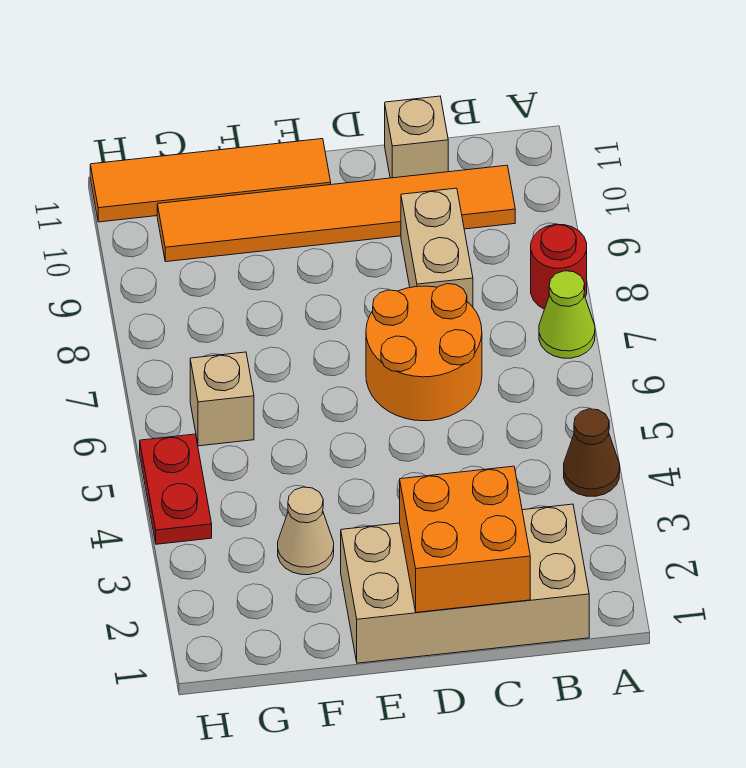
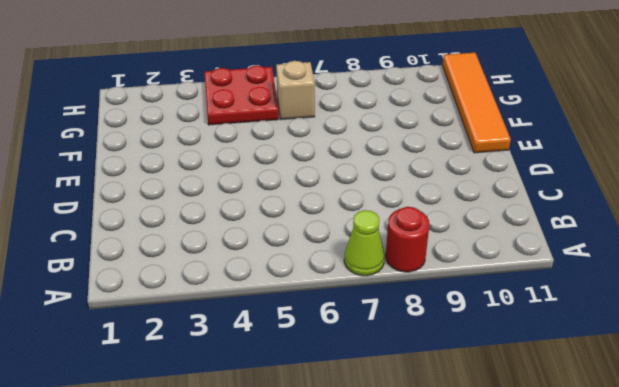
red 2x2 plate [204,66,279,125] -> red 1x2 plate [140,434,212,544]
none -> brown 1x1 cone [564,409,620,496]
none -> tan 2x4 brick [341,504,589,663]
none -> orange 1x6 tile [157,165,515,262]

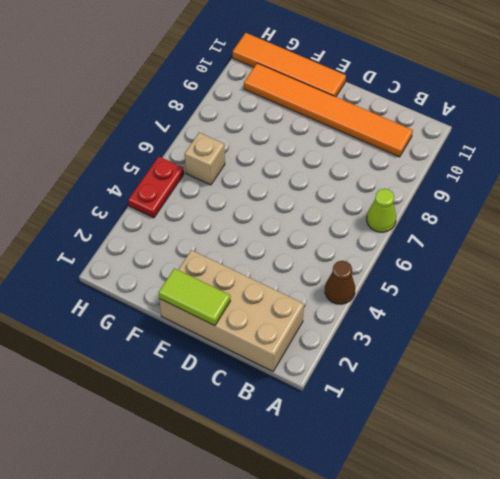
lime 1x2 tile [158,268,230,326] -> orange 2x2 brick [400,466,530,612]
none -> red 1x1 round brick [531,224,587,309]
none -> orange 2x2 round brick [366,284,482,421]
none -> tan 1x2 brick [401,188,473,307]

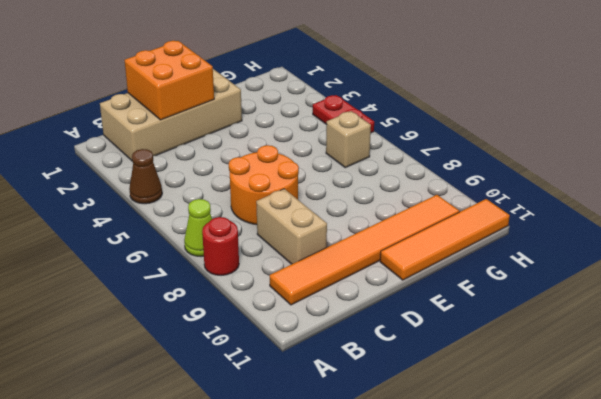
none -> tan 1x1 brick [385,96,448,178]
none -> tan 1x1 cone [278,487,334,575]

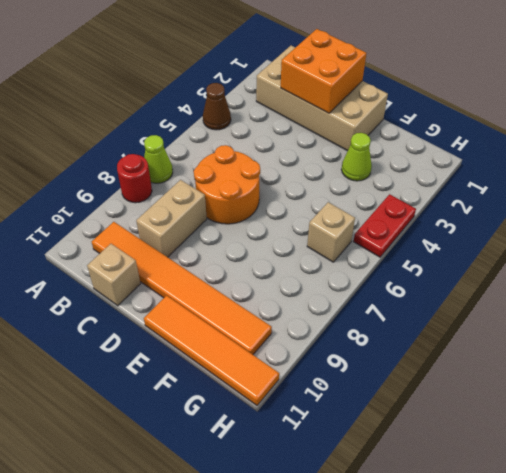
lime 1x1 cone [341,133,372,181] -> tan 1x1 cone [278,487,334,575]

